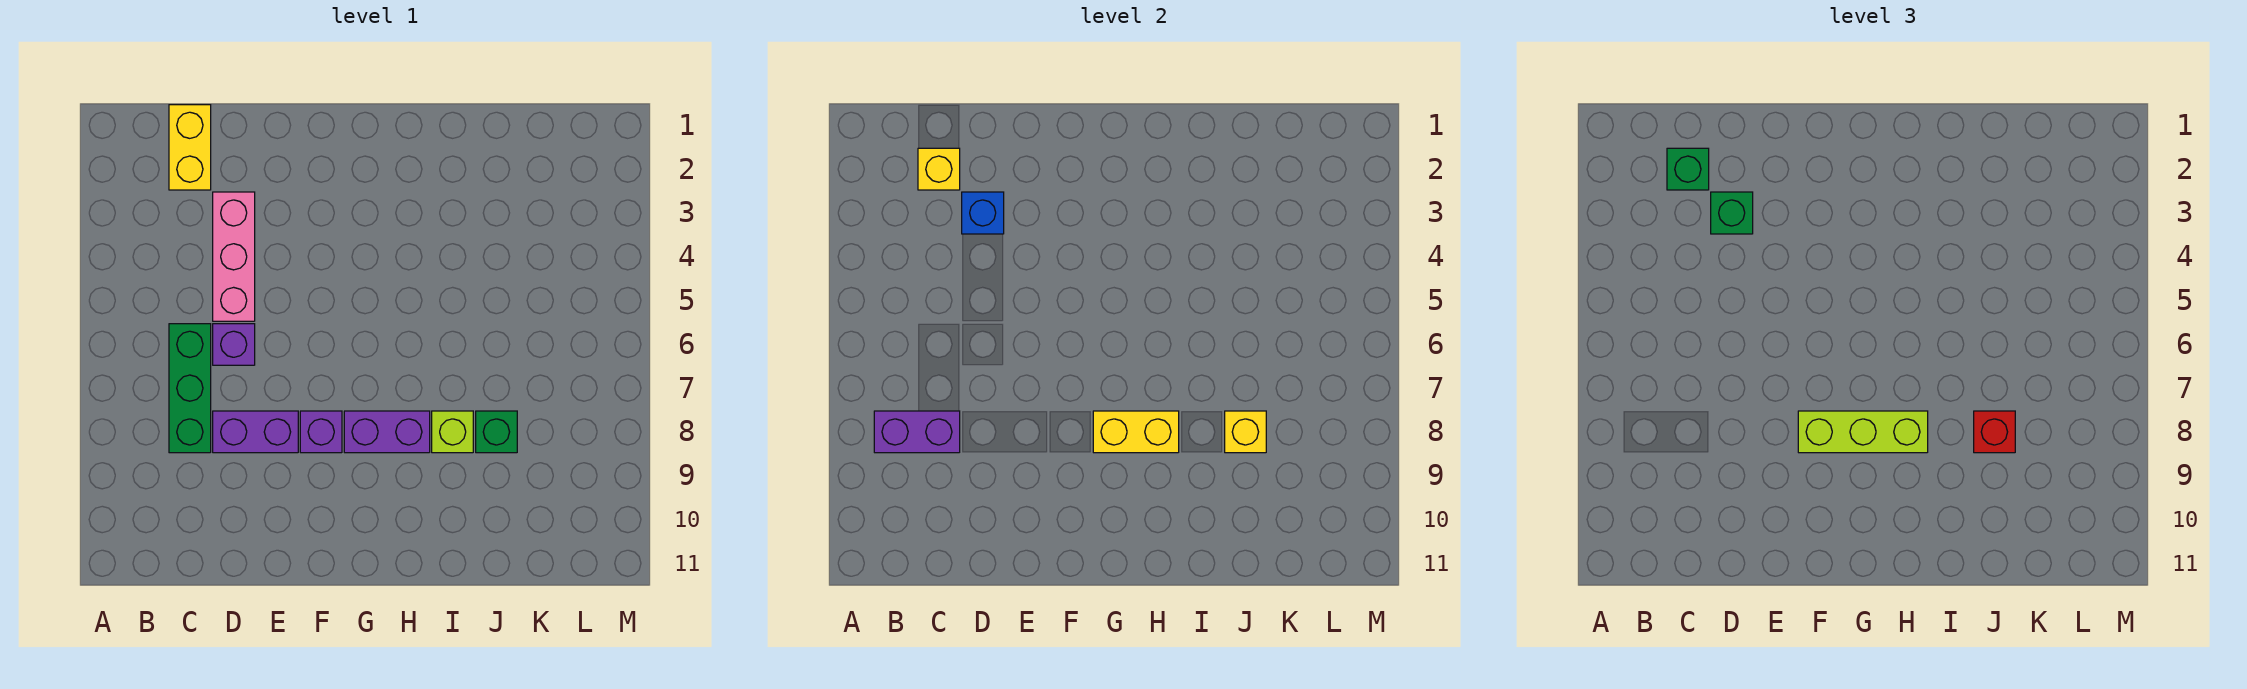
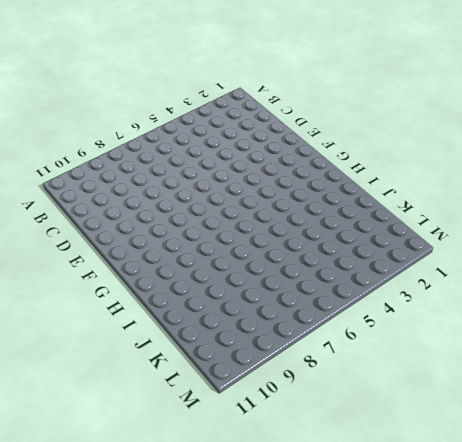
none -> yellow 1x2 brick [169,105,211,190]
none -> green 1x3 brick [169,324,211,453]
none -> pink 1x3 brick [213,192,255,321]

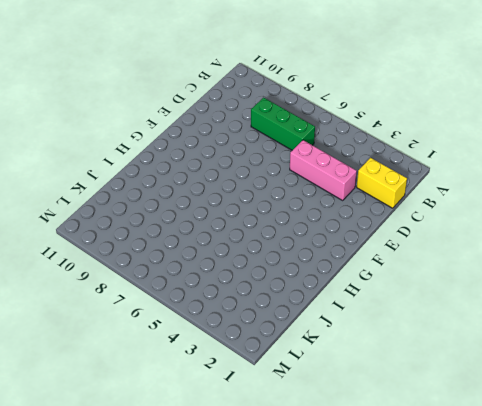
none -> purple 1x1 brick [213,324,255,365]
none -> purple 1x2 brick [213,411,298,453]
none -> purple 1x1 brick [300,411,342,453]

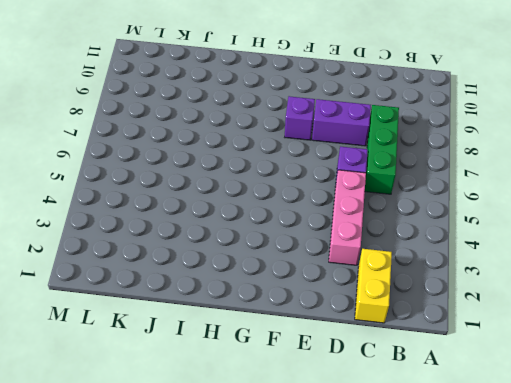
none -> purple 1x2 brick [344,411,430,453]
none -> lime 1x1 brick [432,411,473,453]
none -> green 1x1 brick [476,411,517,453]

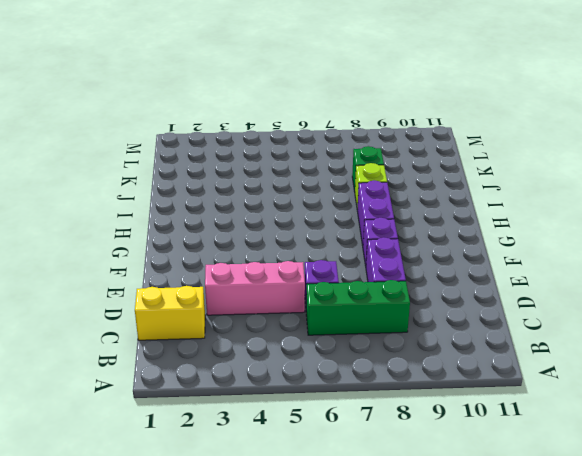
none -> purple 1x2 brick [874,411,960,453]
none -> yellow 1x1 brick [918,148,960,190]
none -> blue 1x1 brick [962,192,1004,234]

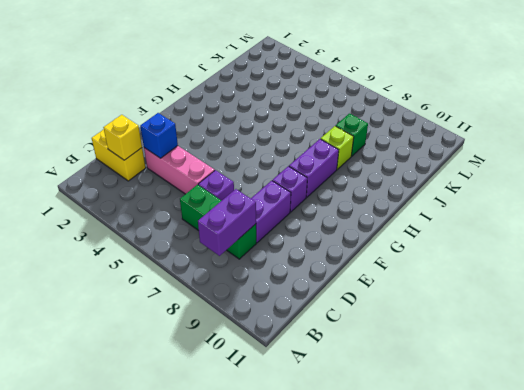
none -> yellow 1x2 brick [1093,411,1179,453]
none -> yellow 1x1 brick [1225,411,1266,453]
none -> green 1x1 brick [1667,148,1709,190]

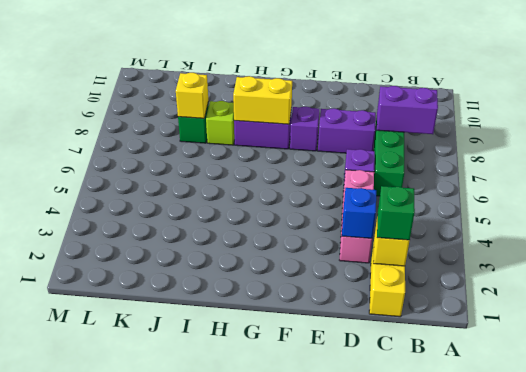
none -> green 1x1 brick [1711,192,1753,234]
none -> lime 1x3 brick [1798,411,1928,453]
none -> red 1x1 brick [1974,411,2015,453]

